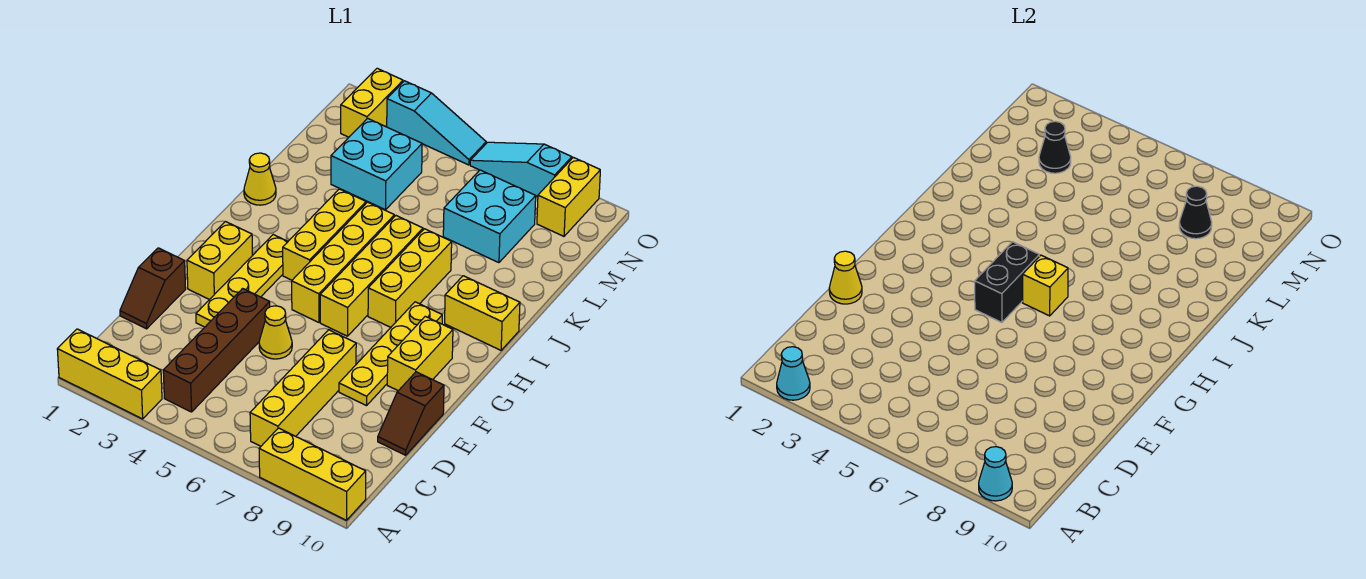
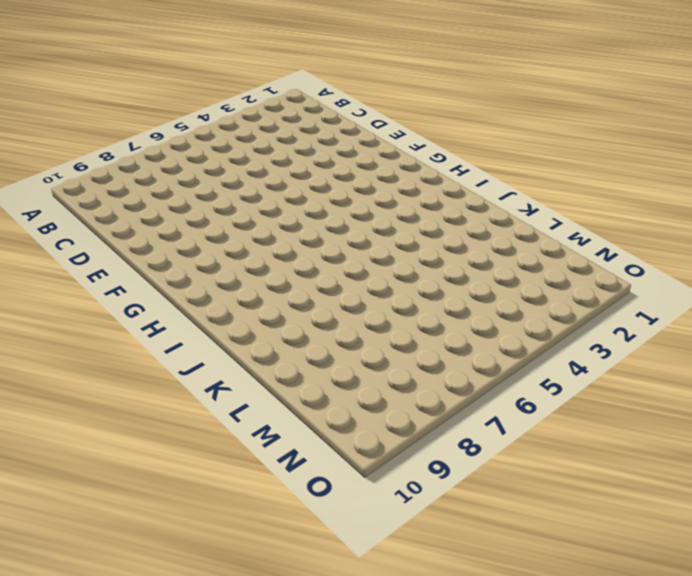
none -> yellow 1x3 brick [57,329,162,419]
none -> yellow 1x3 brick [259,428,366,520]
none -> brown 1x4 brick [163,289,270,412]
none -> yellow 1x4 brick [250,330,356,446]

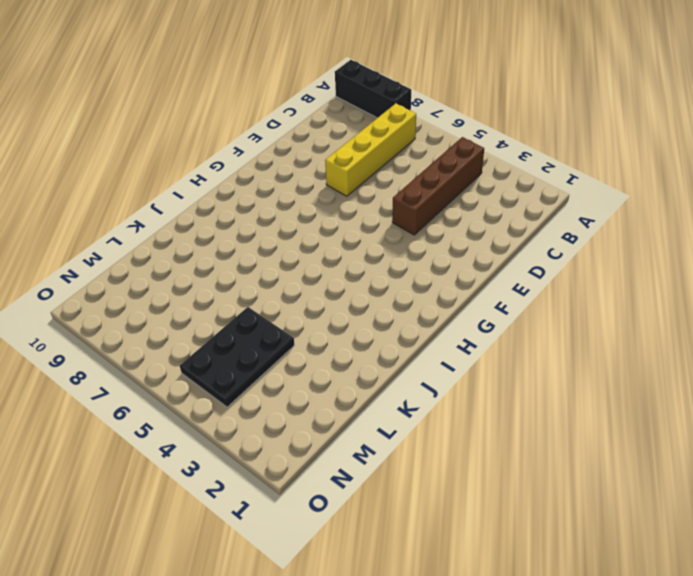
black 1x3 brick [335,60,411,118] -> yellow 1x3 brick [259,428,366,520]
black 2x3 plate [180,307,294,407] -> cyan 2x2 brick [331,118,422,210]
none -> yellow 1x3 brick [57,329,162,419]
none -> brown 1x2 slope [120,248,186,329]
none -> brown 1x2 slope [378,372,444,455]
none -> yellow 1x4 plate [196,235,288,327]

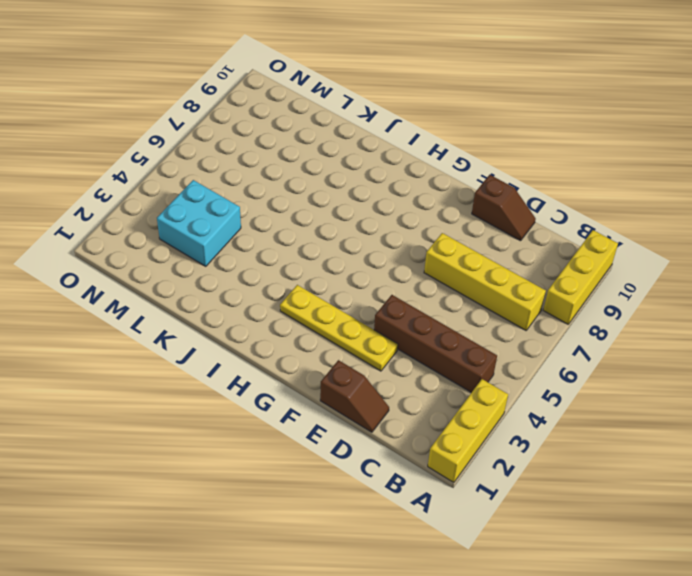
none -> yellow 1x1 cone [259,306,292,359]
none -> yellow 1x4 plate [339,302,442,406]
none -> yellow 1x2 brick [187,222,253,300]
none -> yellow 1x2 brick [387,316,453,391]

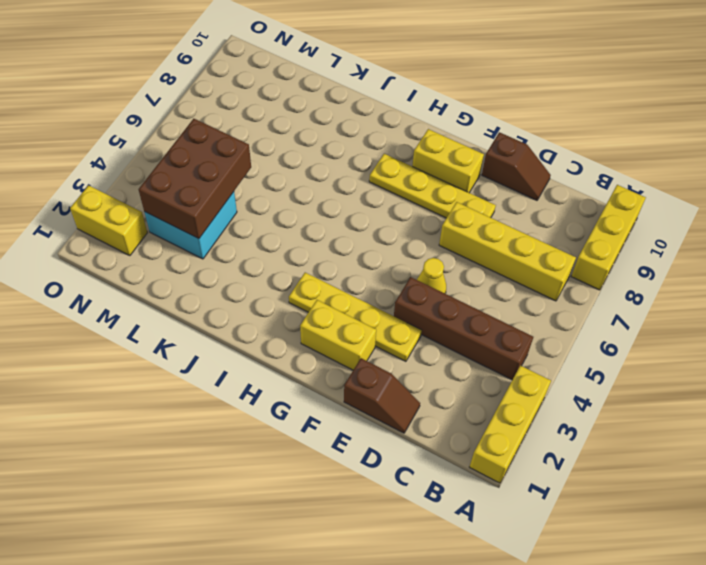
brown 2x3 brick [139,119,251,239] -> black 1x1 cone [1039,121,1071,173]
none -> yellow 1x4 brick [292,202,394,322]
none -> yellow 1x4 brick [320,216,423,336]
none -> yellow 1x3 brick [283,189,366,280]
none -> yellow 1x3 brick [368,229,452,327]

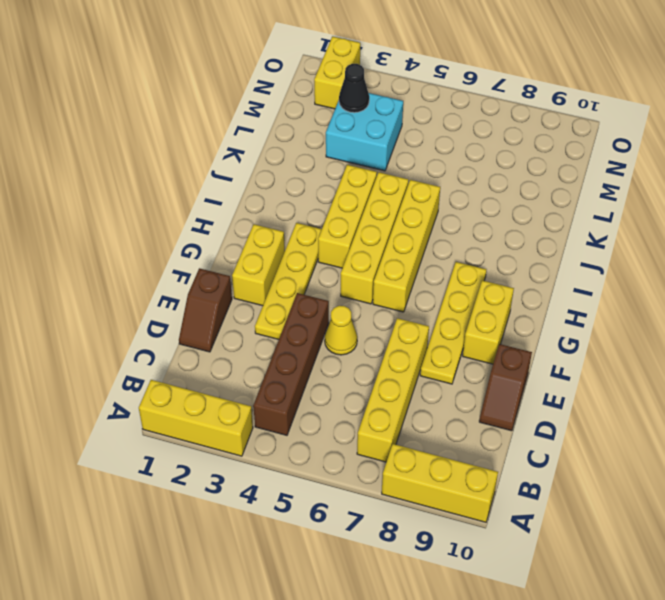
none -> yellow 1x3 brick [368,229,452,327]
none -> yellow 1x2 brick [445,276,520,350]
none -> yellow 1x1 cone [244,153,276,205]
none -> cyan 2x2 brick [443,170,536,263]

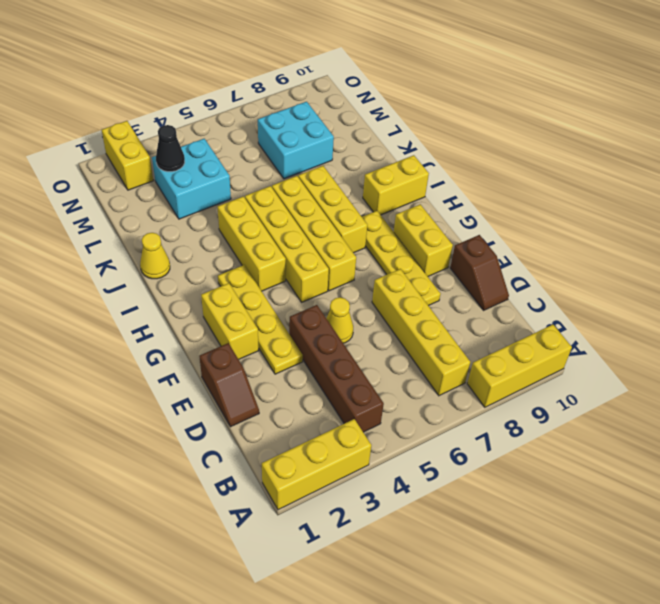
none -> yellow 1x2 brick [537,157,600,236]
none -> cyan 1x3 slope [387,81,486,165]
none -> cyan 1x3 slope [470,142,572,197]
none -> cyan 1x1 cone [777,347,810,400]

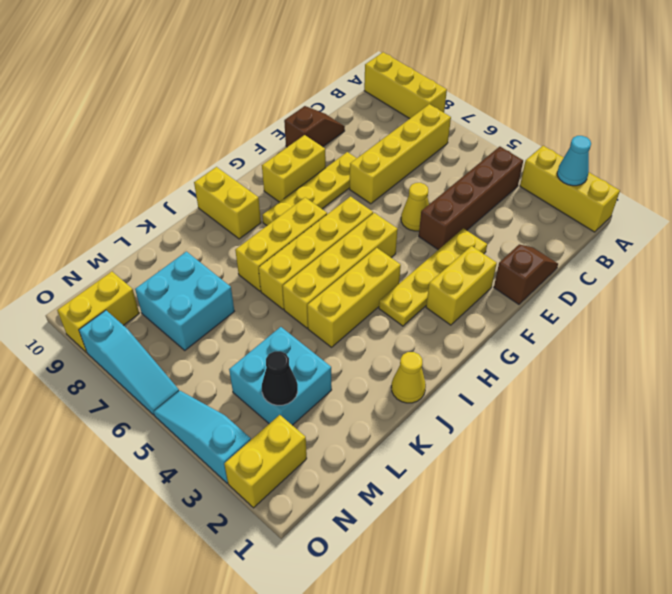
none -> cyan 1x1 cone [979,447,1012,501]
none -> yellow 1x1 cone [829,251,862,304]
none -> black 1x2 brick [975,242,1039,322]
none -> yellow 1x1 brick [1023,255,1068,316]

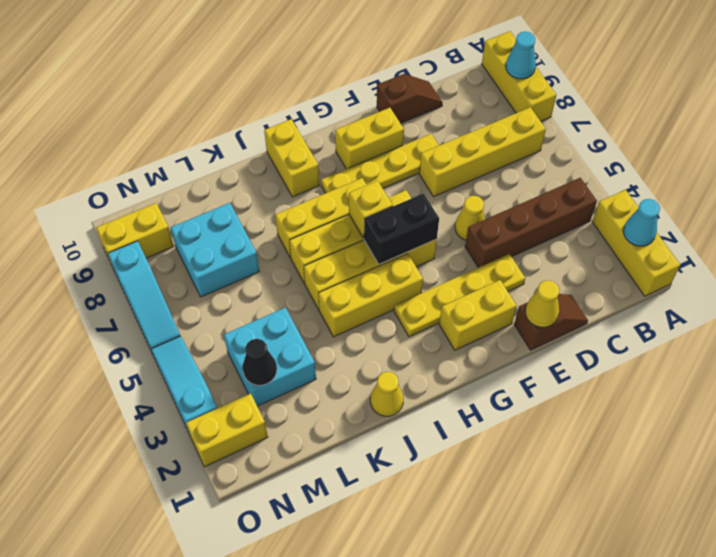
none -> black 1x1 cone [1179,186,1212,239]

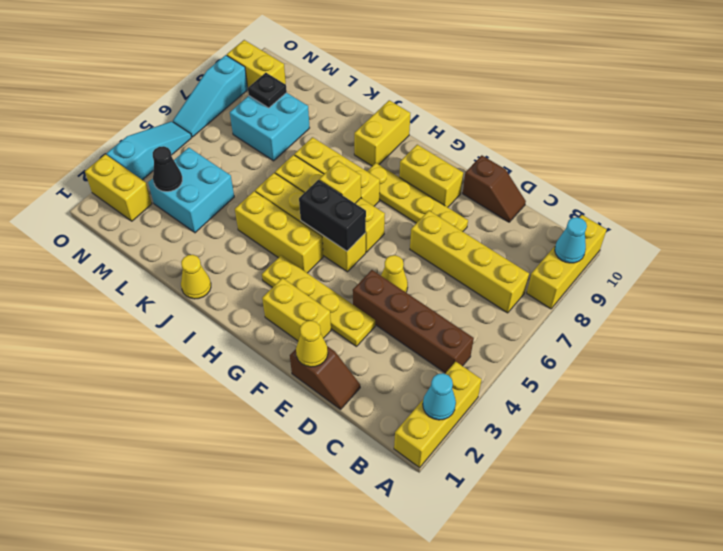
black 1x1 plate [248,73,287,108] -> black 1x1 cone [1179,186,1212,239]

